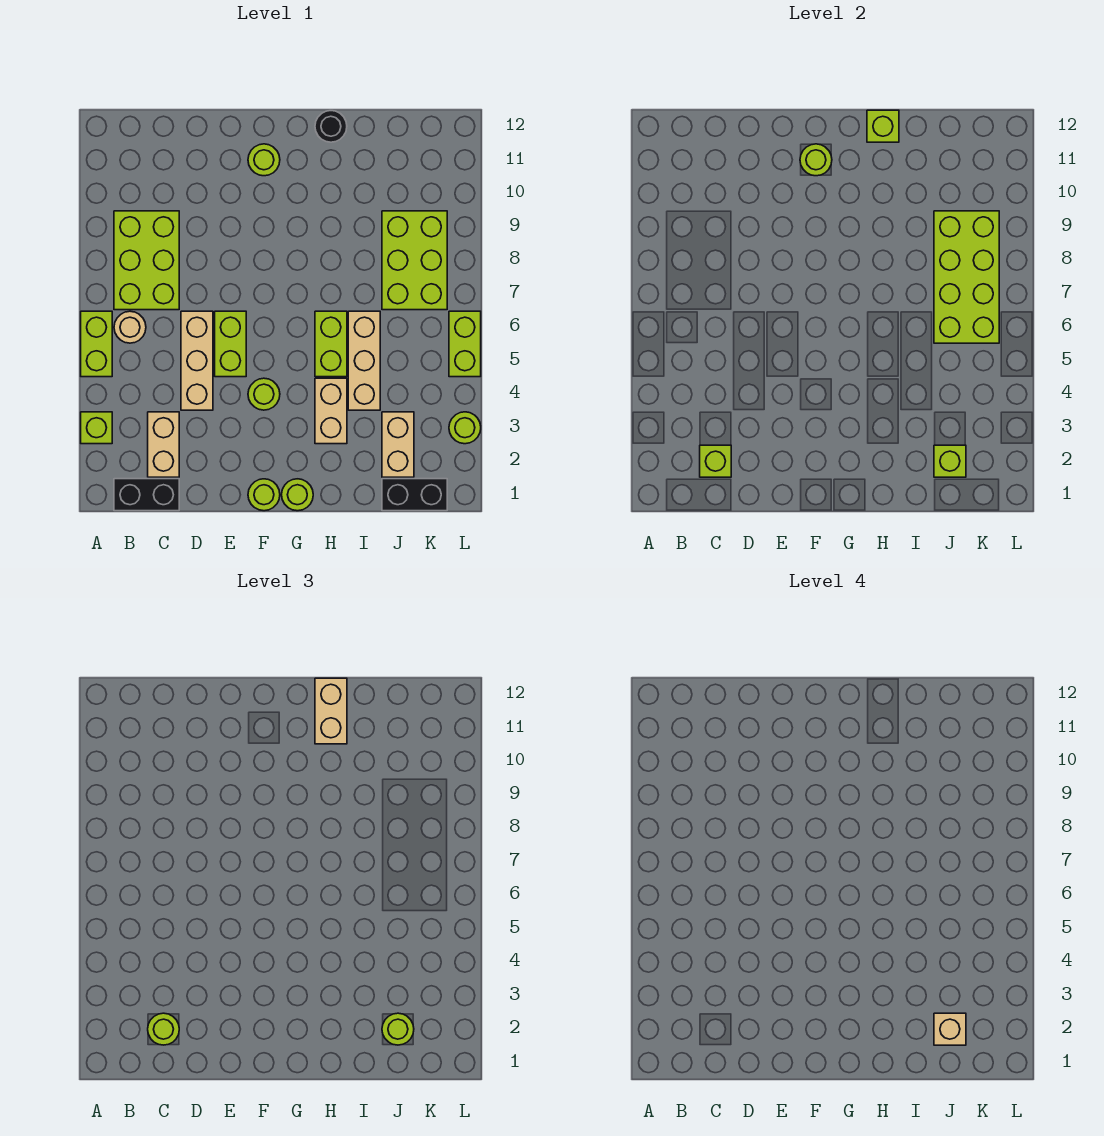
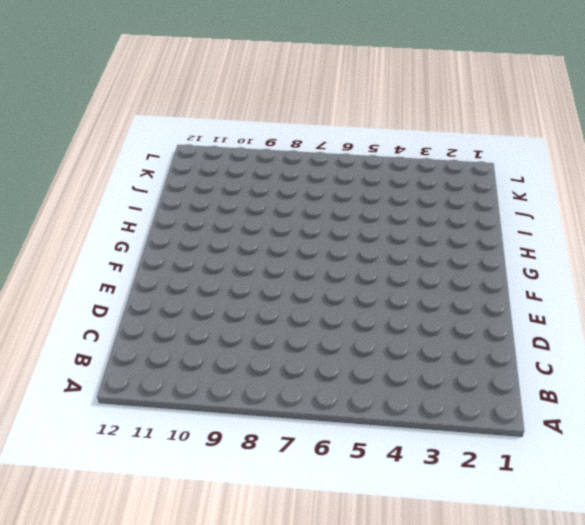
none -> lime 1x1 brick [81,412,112,444]
none -> lime 1x2 brick [81,311,112,377]
none -> black 1x2 brick [114,479,179,511]
none -> tan 1x1 round brick [114,311,146,343]

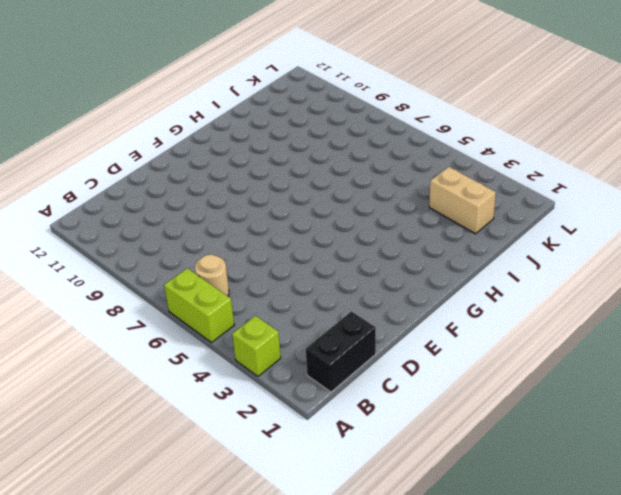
none -> lime 2x3 brick [114,211,179,310]
none -> tan 1x2 brick [148,412,179,477]
none -> tan 1x3 brick [181,311,213,410]
none -> lime 1x2 brick [215,311,246,377]

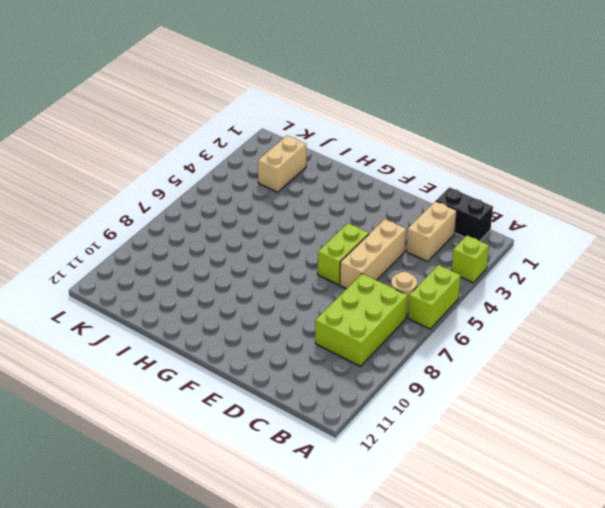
none -> lime 1x1 round brick [248,479,280,511]
none -> lime 1x1 round brick [248,378,280,410]
none -> lime 1x1 round brick [248,144,280,176]
none -> lime 1x1 round brick [282,479,313,511]

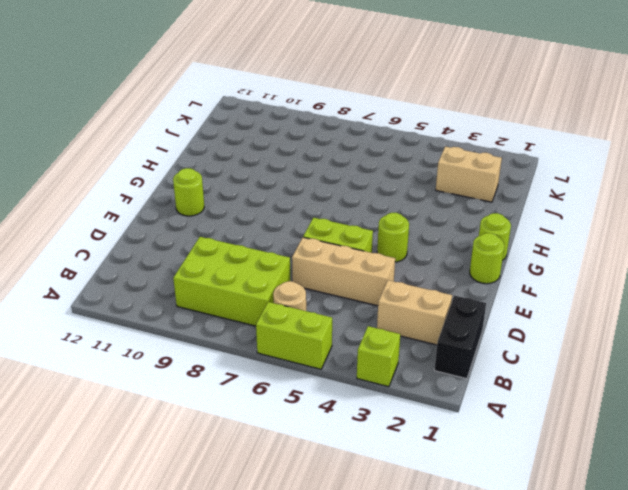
none -> tan 1x2 brick [315,378,347,444]
none -> lime 1x2 brick [315,311,347,377]
none -> black 1x1 round brick [315,111,347,142]
none -> tan 1x3 brick [348,311,380,410]

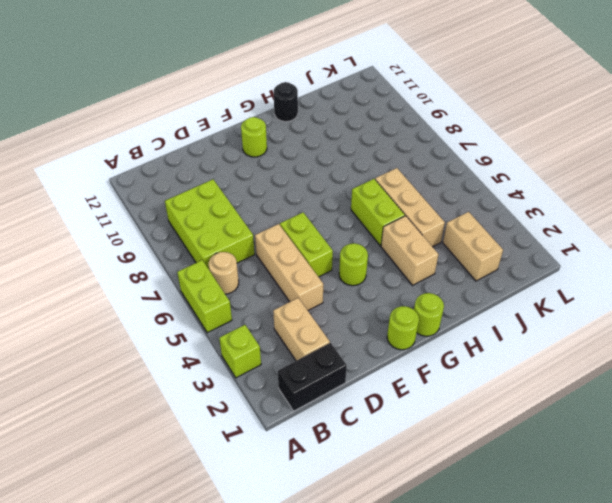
none -> black 1x2 brick [382,479,447,511]
none -> lime 2x3 brick [382,211,447,310]
none -> lime 1x1 round brick [449,412,481,444]
none -> lime 1x2 brick [449,311,481,377]

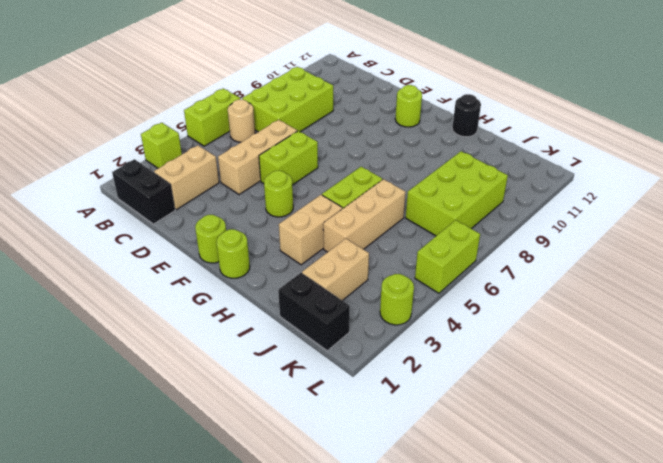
none -> lime 1x1 brick [700,445,731,477]
none -> lime 1x1 round brick [800,144,832,176]
none -> lime 1x1 brick [867,110,899,142]
none -> lime 1x1 brick [934,445,966,477]

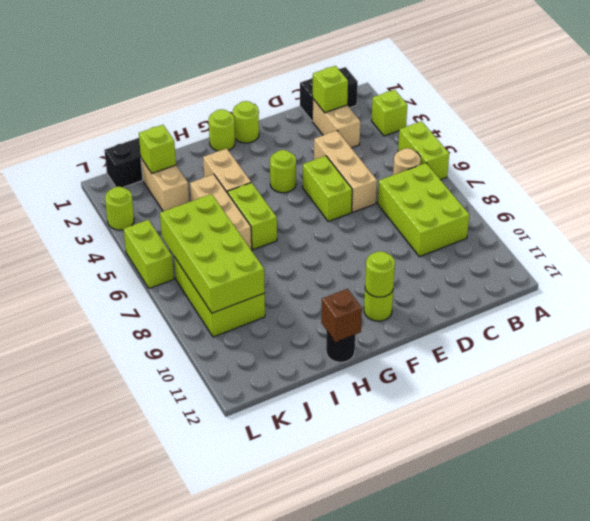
brown 1x1 brick [321,289,362,342] -> lime 1x1 brick [867,110,899,142]
none -> lime 1x1 round brick [148,1013,179,1045]
none -> tan 1x2 brick [315,678,347,744]
none -> lime 1x1 round brick [382,1013,414,1045]
none -> tan 1x1 brick [934,1013,966,1045]

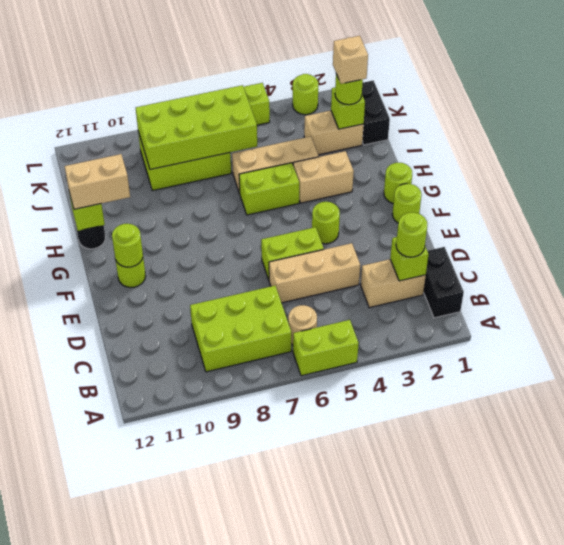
none -> lime 1x1 brick [81,412,112,444]

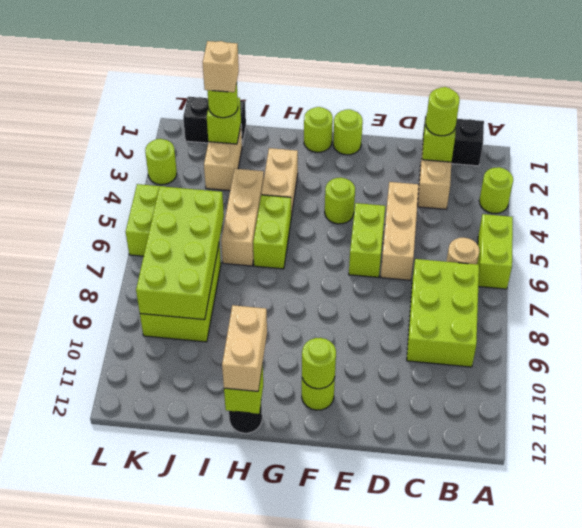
lime 1x1 round brick [479,167,513,213] -> lime 1x1 brick [81,412,112,444]

